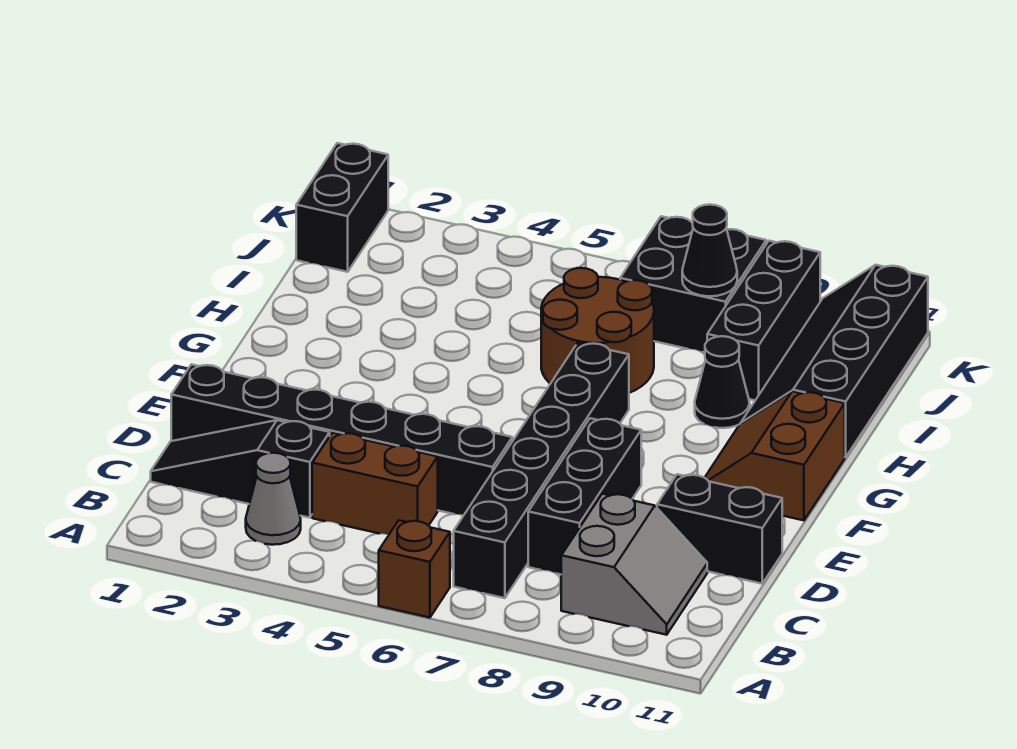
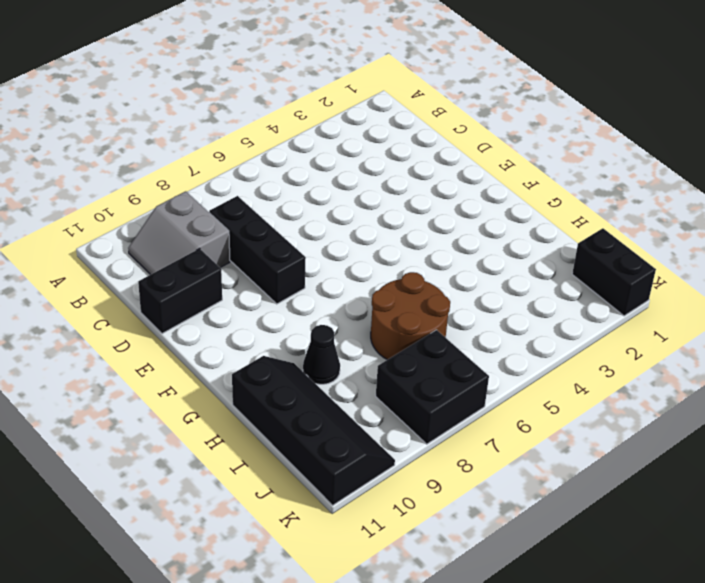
none -> brown 1x1 brick [379,520,450,618]
none -> grey 1x1 cone [246,453,301,545]
none -> black 1x6 brick [454,343,629,598]

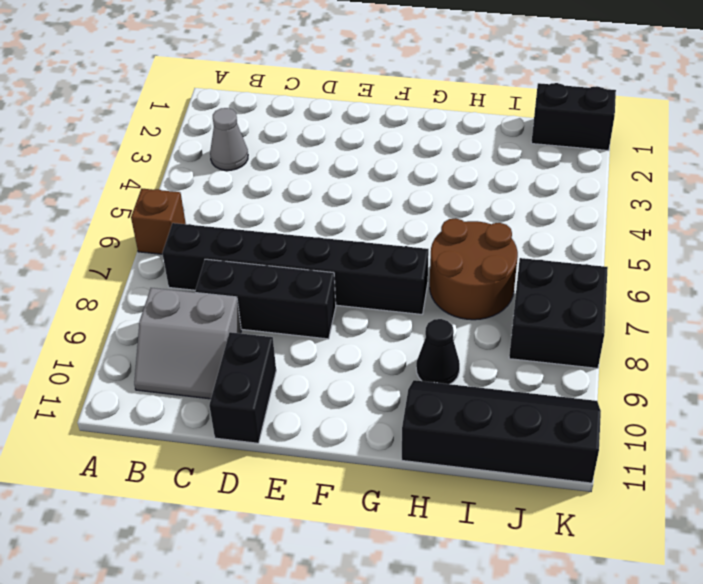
none -> black 1x3 slope [151,420,330,518]
none -> brown 1x2 brick [312,433,438,534]
none -> black 1x6 brick [171,364,512,515]

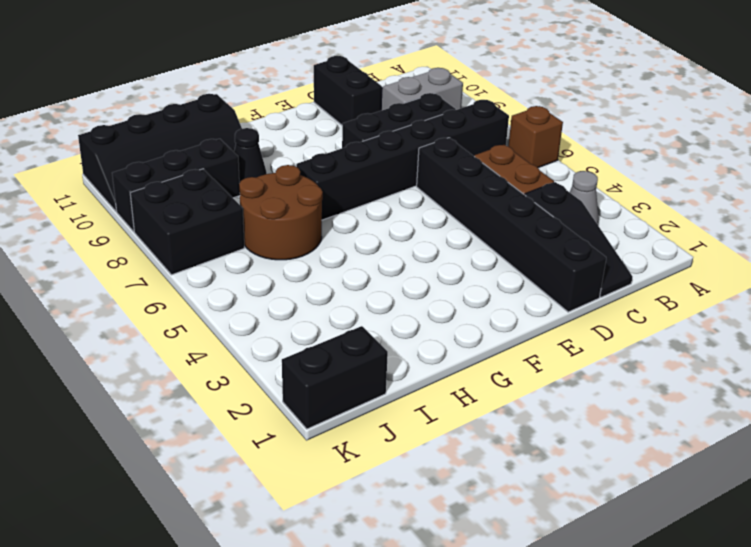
none -> brown 2x2 slope [705,391,845,520]
none -> black 1x1 cone [682,205,737,296]

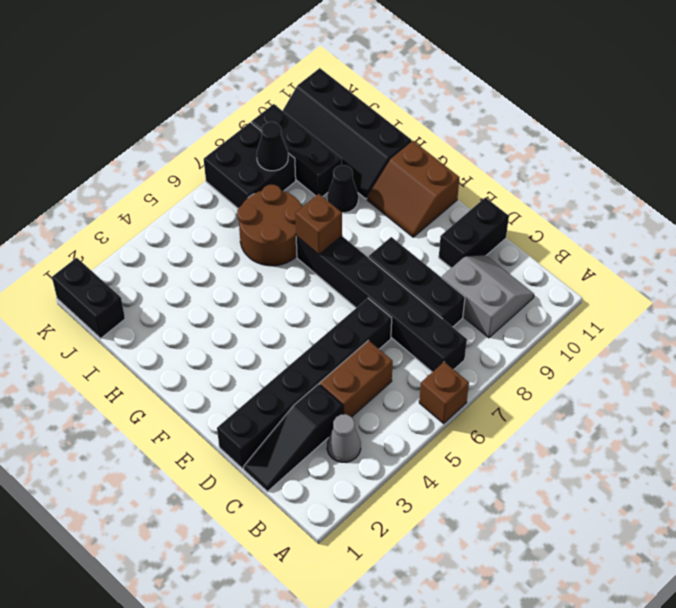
brown 1x1 brick [295,194,342,254] -> none

